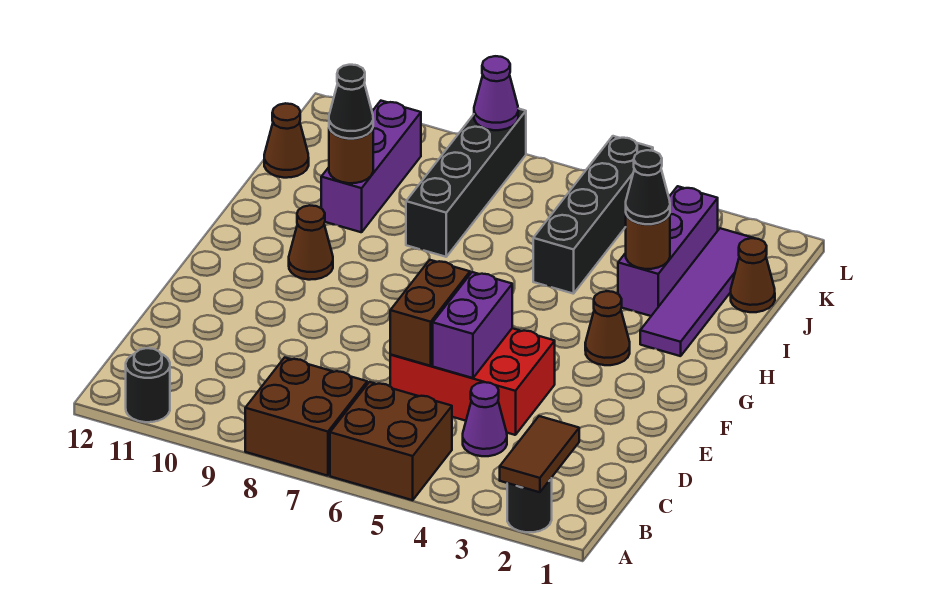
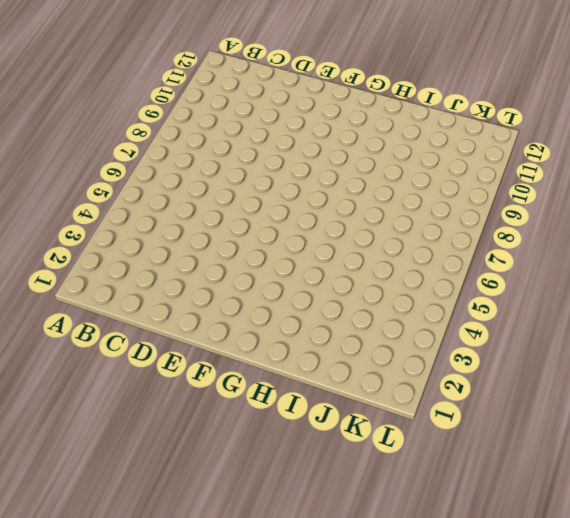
none -> black 1x1 round brick [507,478,552,532]
none -> brown 2x2 brick [330,382,452,500]
none -> brown 2x2 brick [245,357,367,476]

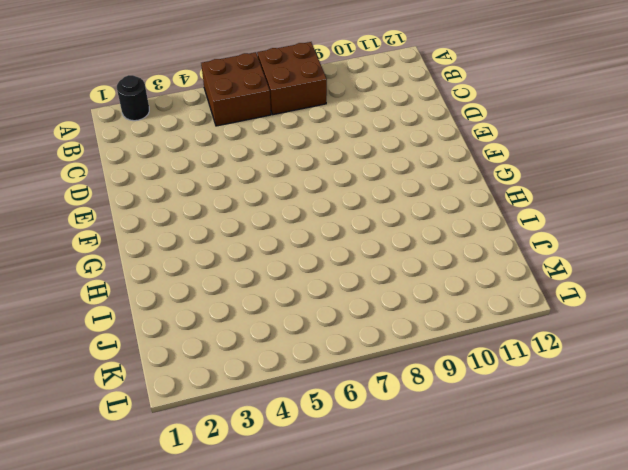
none -> black 1x1 round brick [126,348,170,422]
none -> purple 1x1 cone [463,382,507,456]
none -> red 2x3 brick [390,328,555,435]

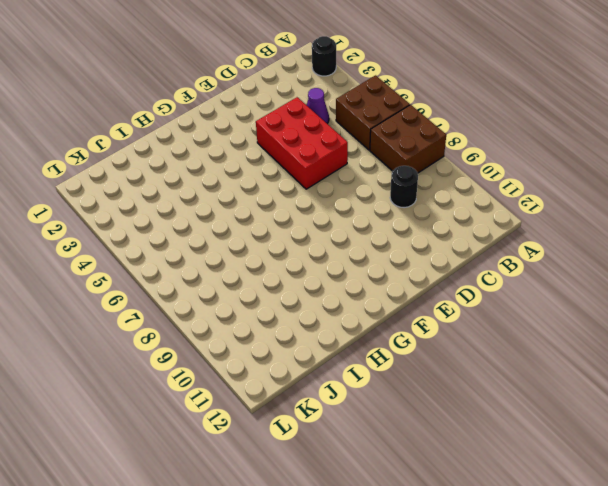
black 1x1 round brick [390,166,418,208] -> black 1x1 round brick moved to [126,348,170,422]
none -> brown 1x1 cone [585,291,630,365]
none -> brown 1x1 cone [289,205,333,280]
none -> purple 1x4 tile [640,228,752,356]

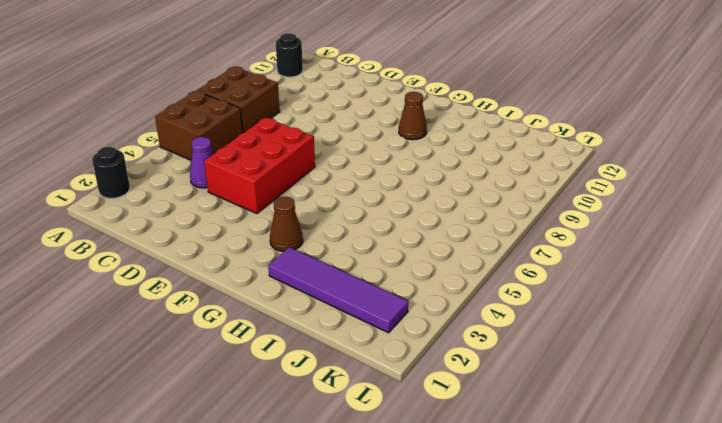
none -> purple 1x3 brick [618,186,718,316]
none -> black 1x4 brick [533,136,653,294]
none -> black 1x4 brick [406,109,526,257]

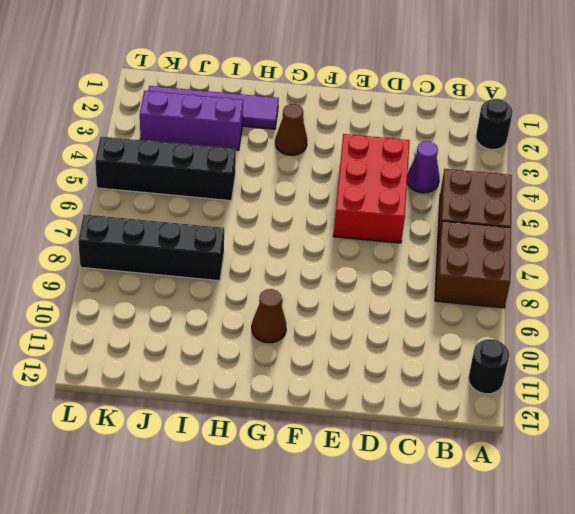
none -> purple 1x3 brick [321,101,421,232]
none -> brown 1x1 cone [731,238,775,312]
none -> brown 1x1 cone [264,103,309,178]

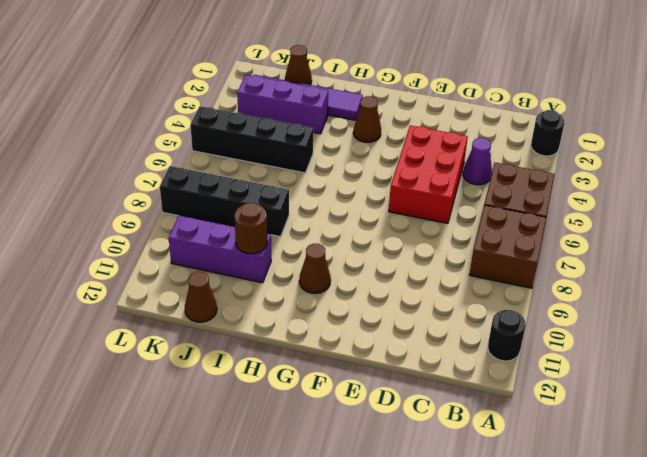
none -> brown 1x2 tile [500,416,579,492]
none -> purple 1x2 brick [433,272,512,378]
none -> brown 1x2 brick [390,260,470,366]

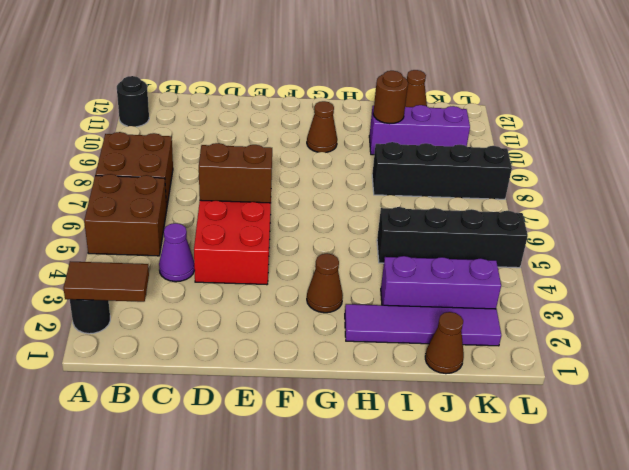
none -> purple 1x2 brick [433,272,512,378]
none -> brown 1x1 round brick [626,214,670,269]
none -> purple 1x1 cone [474,56,518,130]

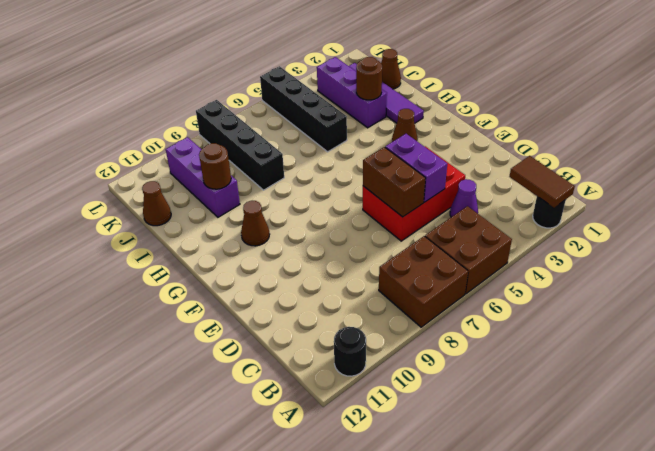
none -> purple 1x1 cone [474,56,518,130]
none -> black 1x1 cone [626,150,670,224]
none -> black 1x1 cone [329,65,373,139]

